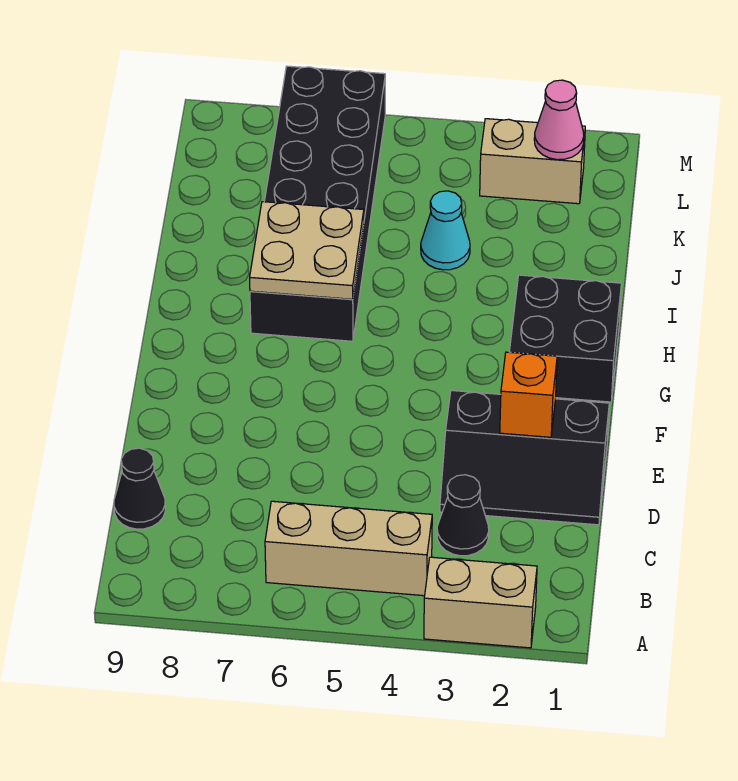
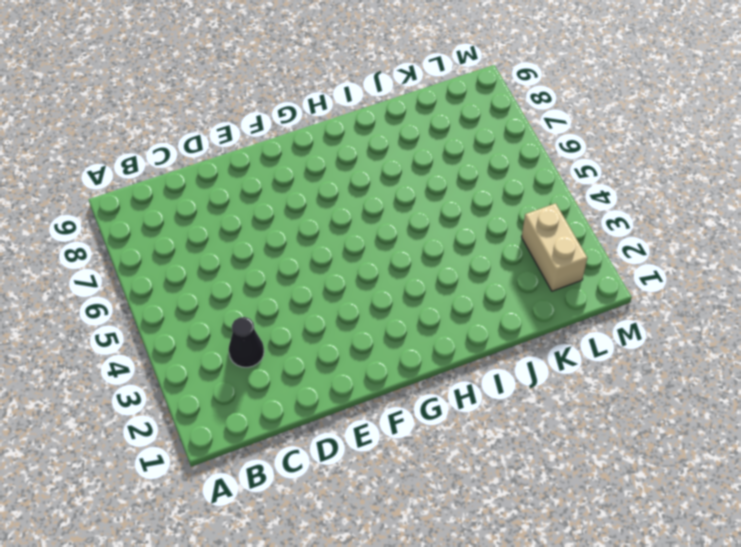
none -> tan 1x2 brick [424,557,537,648]
none -> tan 1x3 brick [265,501,432,596]
none -> black 1x1 cone [114,448,165,529]

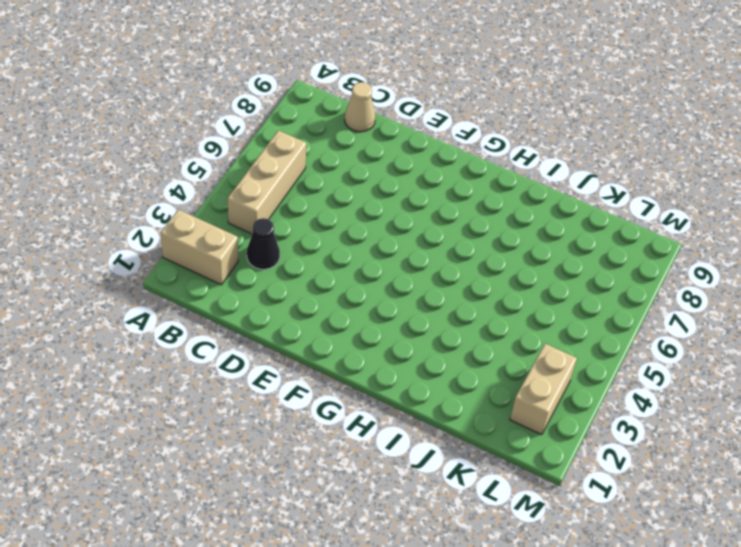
tan 1x2 brick [161,210,238,285] -> tan 1x2 brick turned to [424,557,537,648]
tan 1x1 cone [345,82,375,132] -> black 1x1 cone [114,448,165,529]
none -> black 2x3 slope [440,390,609,525]
none -> black 2x2 brick [509,275,621,402]
none -> black 2x6 brick [250,66,385,341]

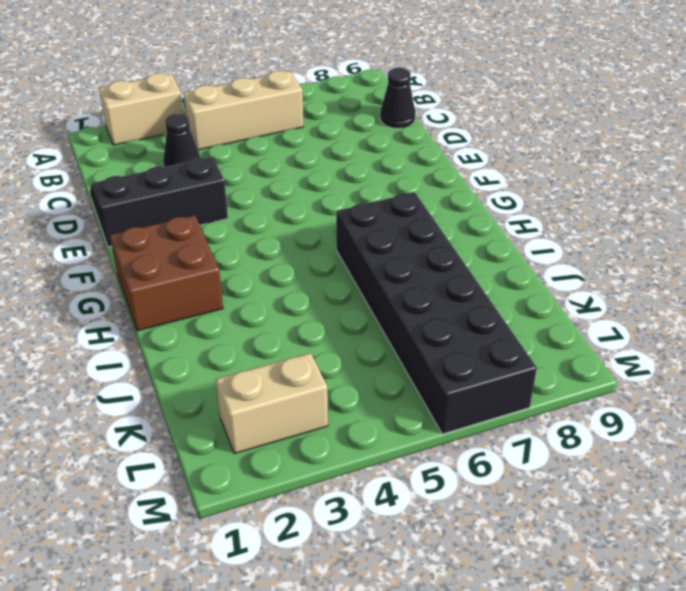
brown 2x2 brick [110,215,223,331] -> black 2x2 brick [509,275,621,402]
none -> cyan 1x1 cone [421,191,470,270]
none -> orange 1x1 brick [500,352,557,437]
none -> tan 2x2 plate [250,202,364,299]

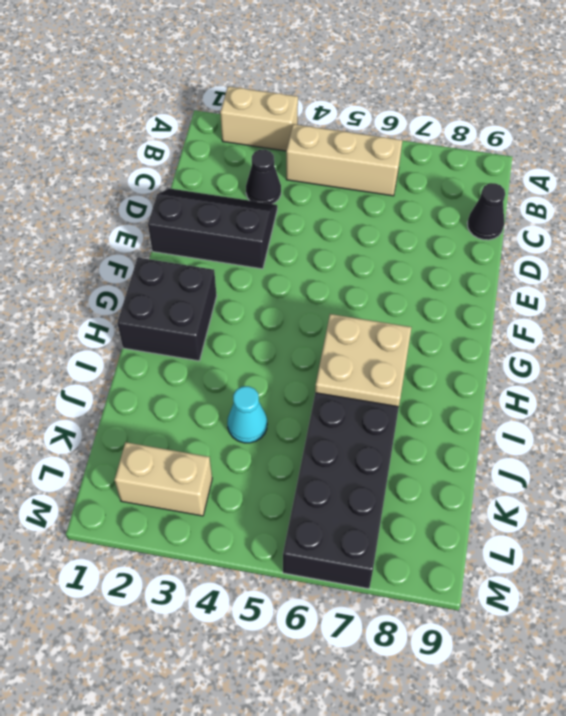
none -> orange 1x1 brick [500,352,557,437]
none -> pink 1x1 cone [534,80,584,160]

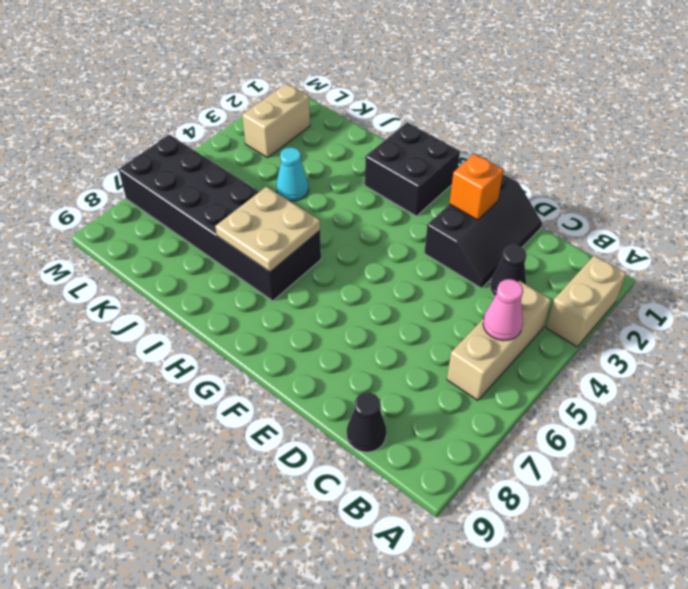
pink 1x1 cone [483,279,523,341] -> pink 1x1 cone moved to [534,80,584,160]

